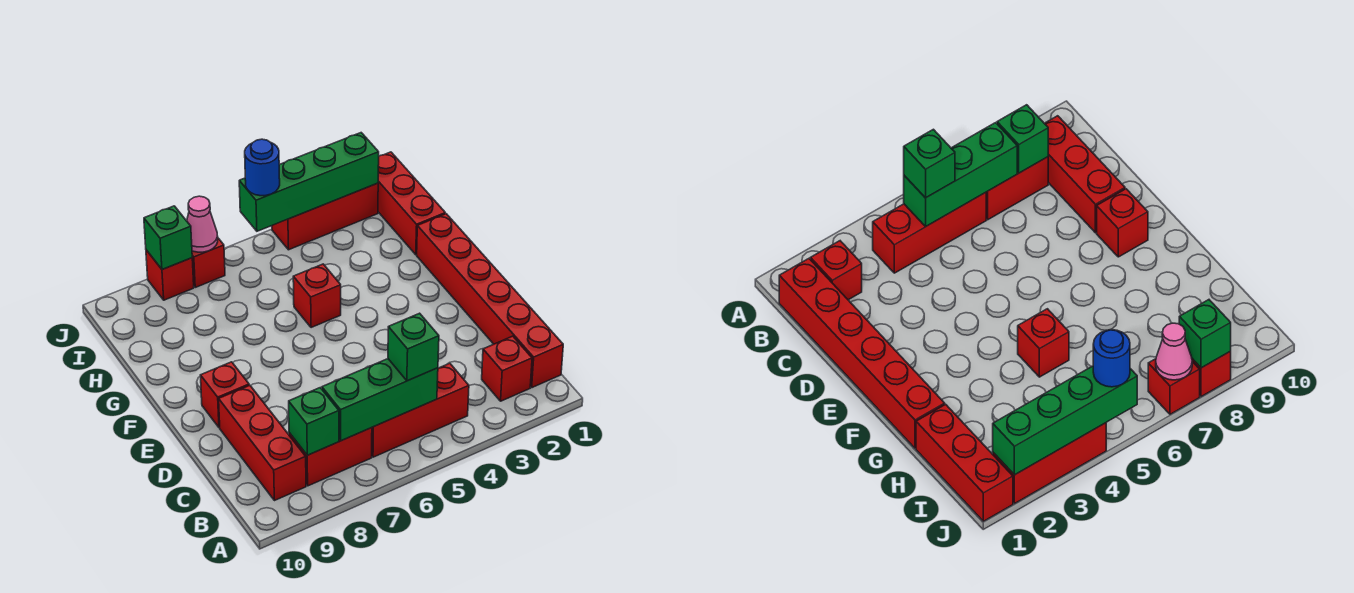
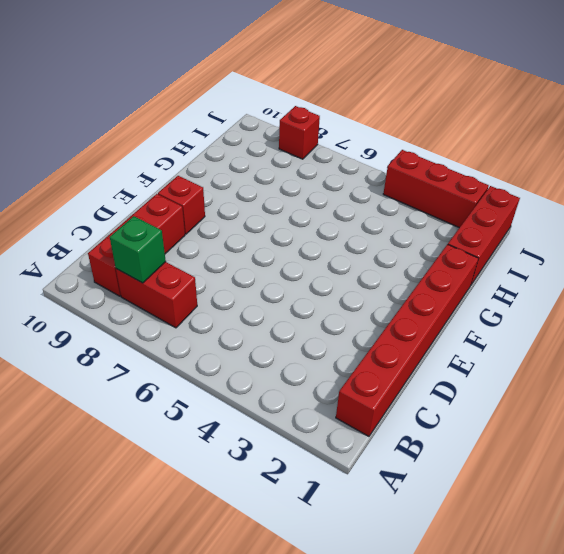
none -> red 1x1 brick [482,336,532,401]
none -> red 1x3 brick [372,363,469,457]
none -> red 1x1 brick [293,264,341,328]

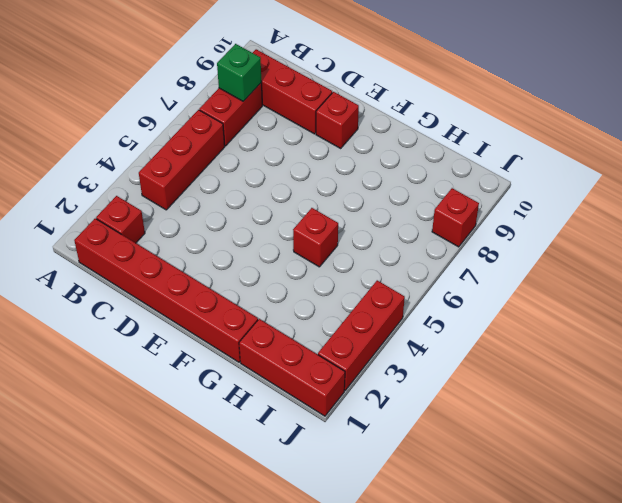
none -> red 1x1 brick [192,238,225,287]
none -> green 1x3 brick [322,359,438,441]
none -> green 1x4 brick [239,133,379,231]

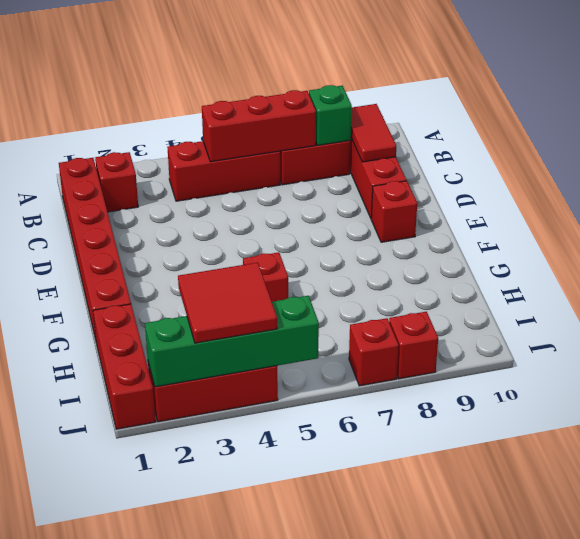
red 1x3 brick [202,90,316,162] -> green 1x3 brick [322,359,438,441]
red 1x2 tile [351,104,396,162] -> none
red 2x2 tile [178,263,277,343] -> none
none -> pink 1x1 cone [187,196,218,252]
none -> green 1x1 brick [144,206,192,270]
none -> green 1x1 brick [388,313,439,381]

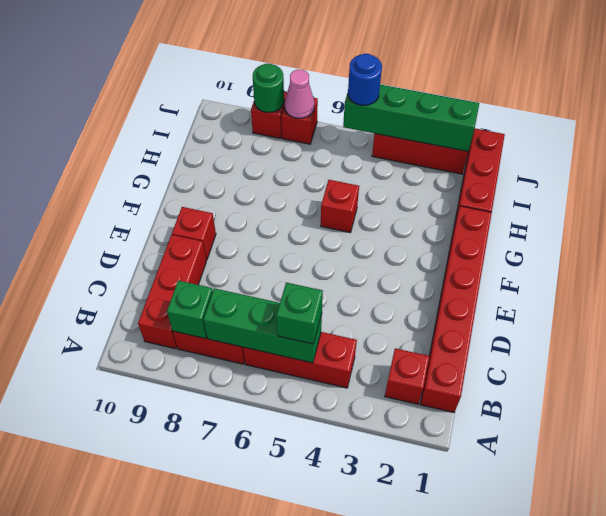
green 1x1 round brick [253,64,284,112] -> green 1x1 brick [144,206,192,270]

